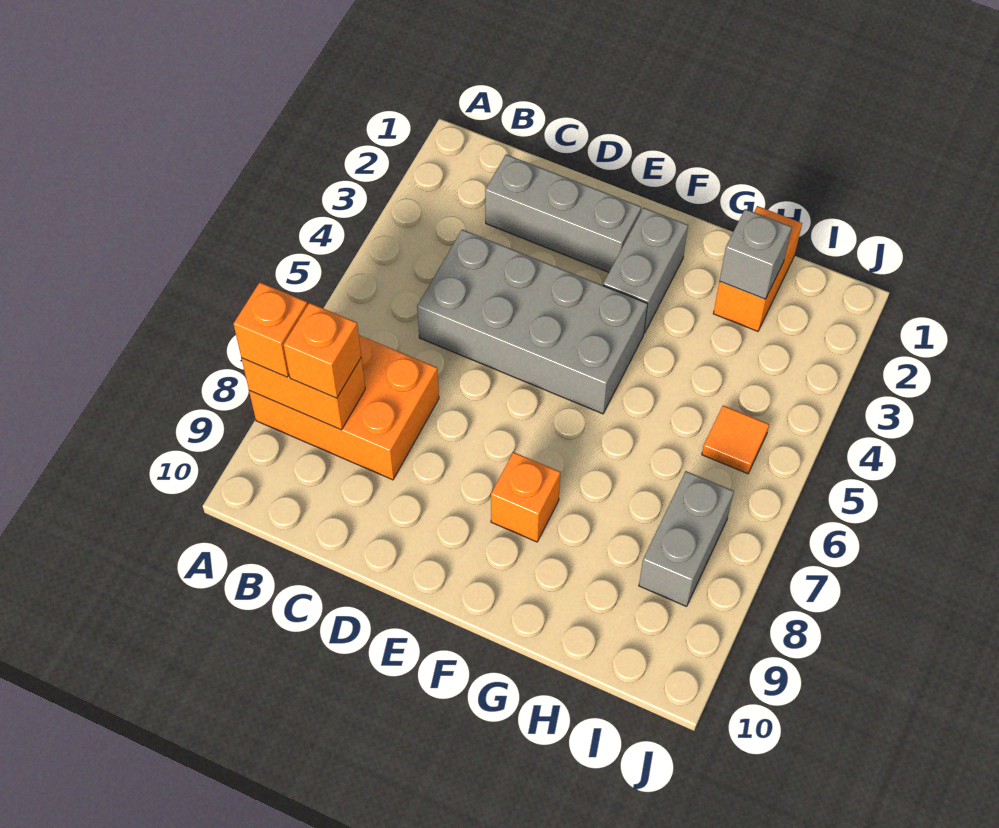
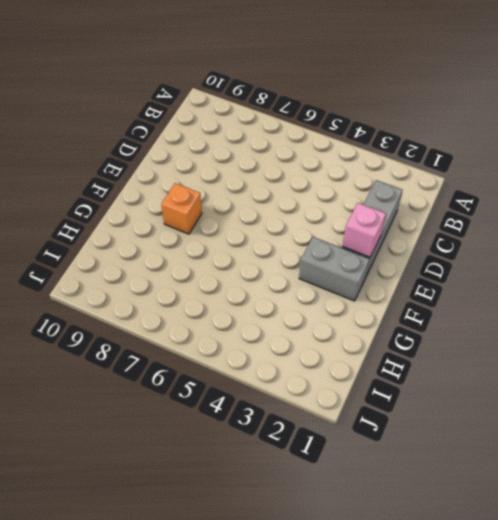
pink 1x1 brick [342,203,386,257] -> none
none -> orange 2x3 brick [249,335,439,480]
none -> grey 2x4 brick [417,230,648,414]
none -> orange 1x2 brick [713,206,802,331]

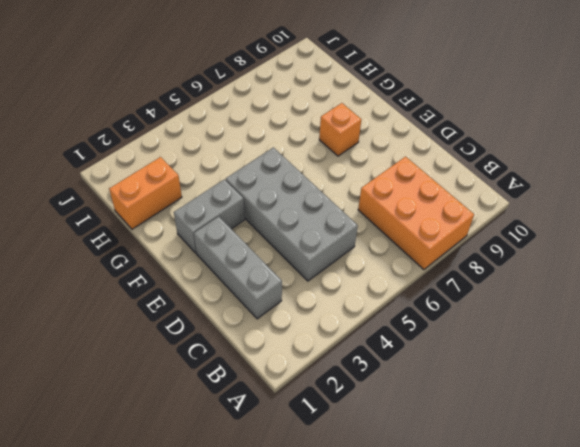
none -> orange 1x1 tile [702,406,769,474]
none -> grey 1x2 brick [639,471,734,606]
none -> orange 1x2 brick [241,358,365,430]

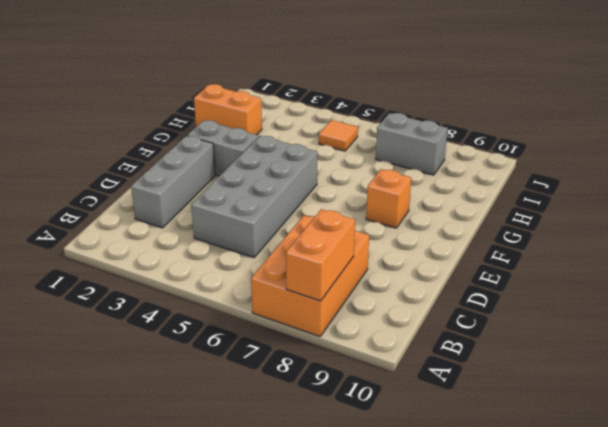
none -> grey 1x1 brick [720,209,792,299]
none -> orange 1x1 brick [234,282,308,377]
none -> orange 1x1 brick [284,303,361,398]

